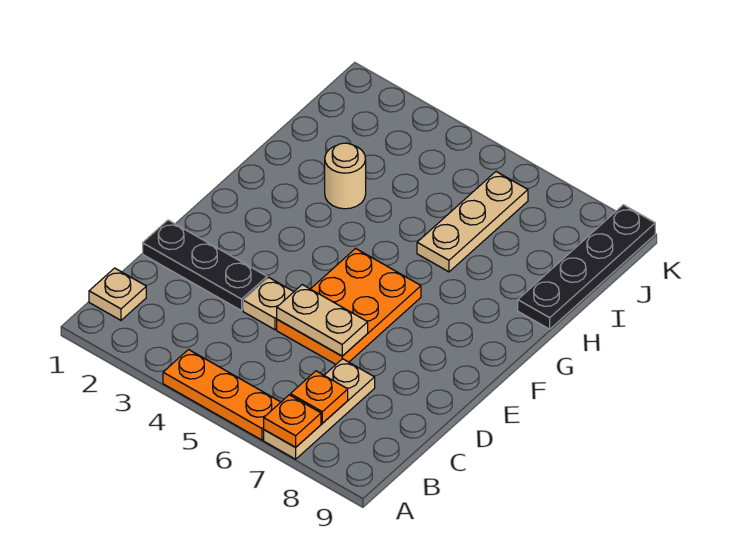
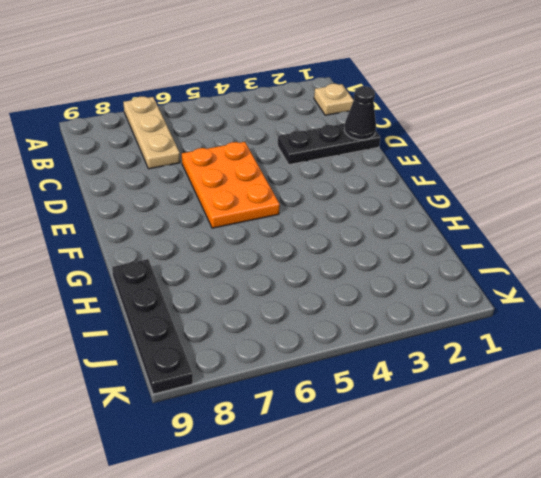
black 1x1 cone [344,86,376,140] -> none
none -> orange 1x3 plate [163,350,281,440]
none -> tan 1x1 plate [243,277,294,330]
none -> tan 1x1 round brick [325,143,366,209]

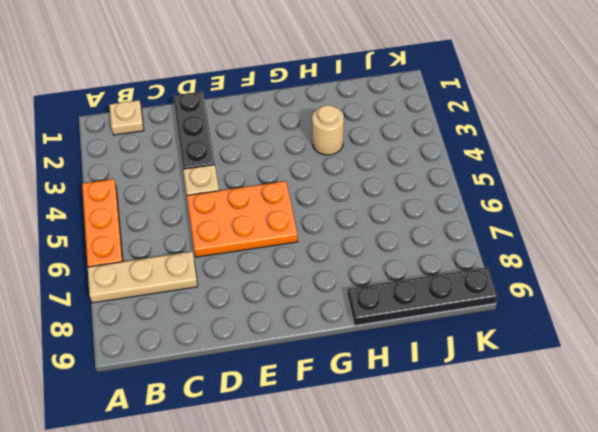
none -> tan 1x3 plate [417,172,528,272]
none -> orange 1x1 plate [264,395,321,447]
none -> orange 1x1 plate [290,371,348,423]

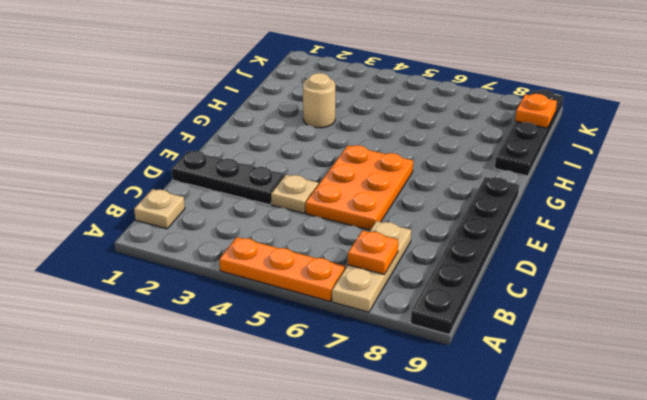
black 1x6 plate [411,177,519,335] -> none
orange 1x1 plate [515,94,557,128] -> orange 1x1 plate moved to [264,395,321,447]
none -> tan 1x3 plate [417,172,528,272]
none -> tan 1x2 plate [277,285,368,356]

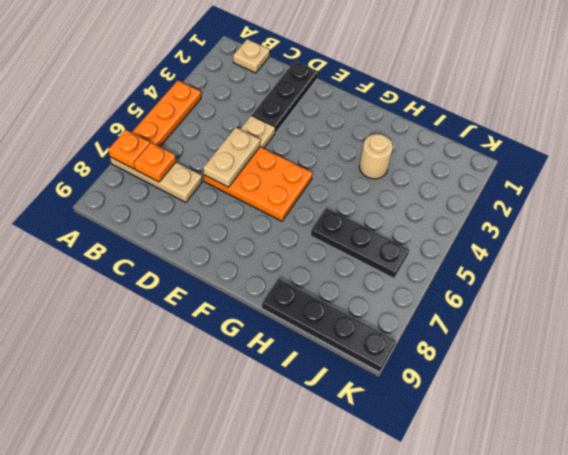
black 1x3 plate [311,208,409,278] -> tan 1x3 plate [417,172,528,272]

